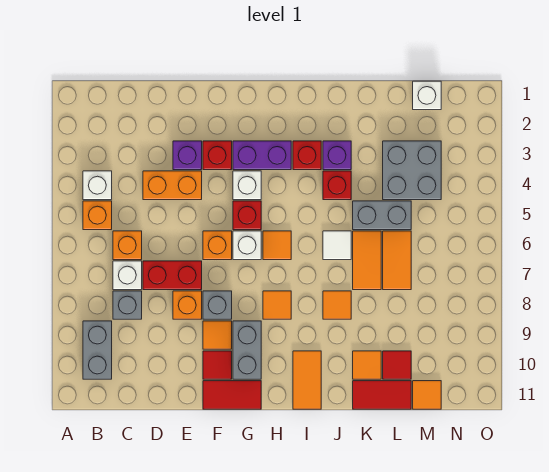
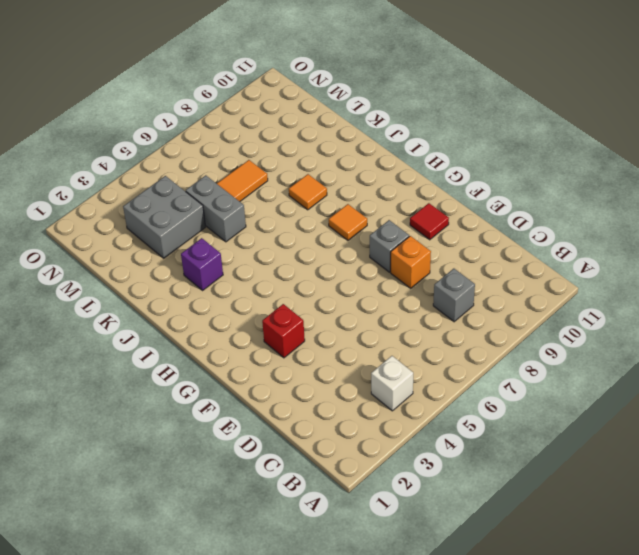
none -> orange 1x1 brick [83,201,112,230]
none -> grey 1x2 brick [83,321,112,379]
none -> orange 1x1 brick [113,231,142,260]
none -> white 1x1 brick [113,261,142,290]

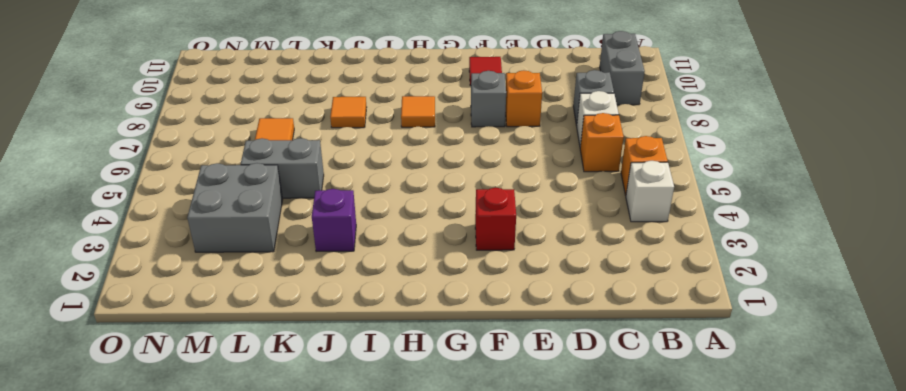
none -> orange 1x2 brick [143,171,202,200]
none -> red 1x2 brick [143,261,202,290]
none -> purple 1x1 brick [173,141,202,170]
none -> orange 1x1 brick [203,231,232,260]

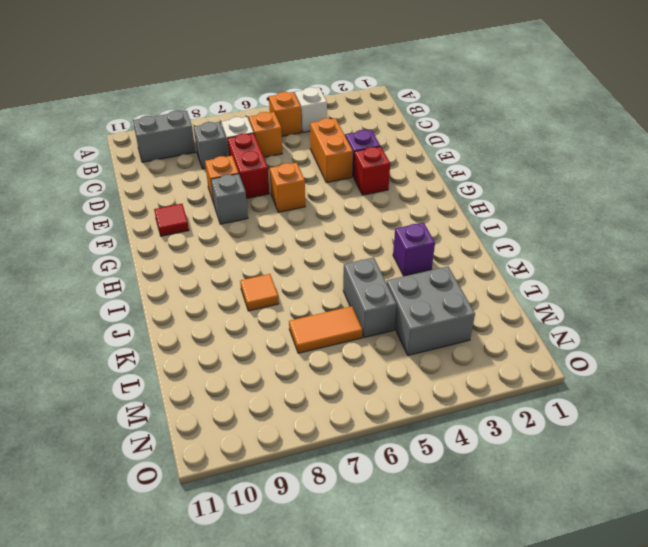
none -> orange 1x1 tile [203,321,232,349]
none -> red 1x2 tile [203,381,261,409]
none -> purple 1x2 brick [233,141,291,170]
none -> white 1x1 brick [233,171,261,200]

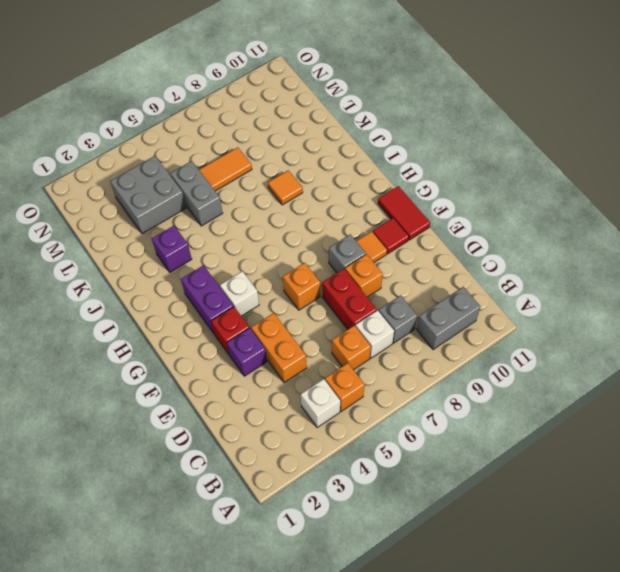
none -> red 1x1 brick [233,201,261,230]
none -> white 1x1 brick [233,231,261,260]
none -> grey 1x2 brick [233,321,261,379]
none -> orange 1x1 tile [263,231,291,260]

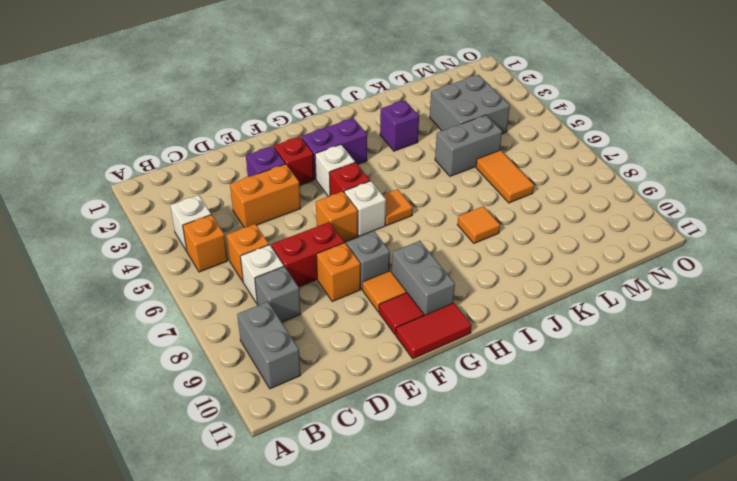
none -> orange 1x1 tile [263,291,291,319]
none -> red 1x1 brick [293,141,321,170]
none -> orange 1x2 tile [293,351,321,409]
none -> red 1x1 brick [323,171,351,200]

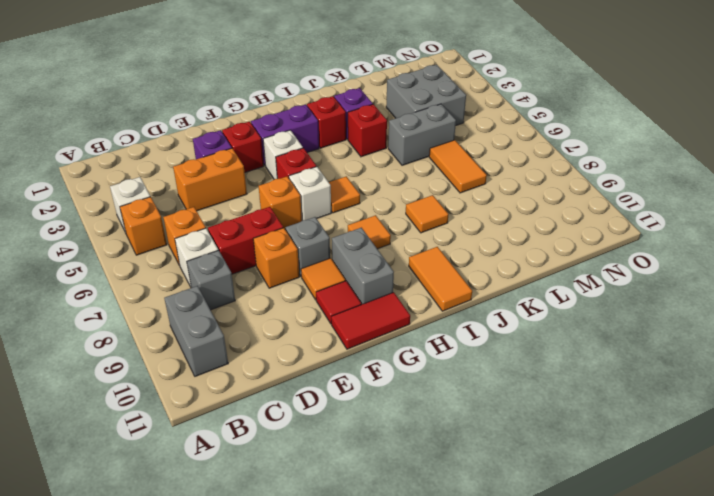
none -> white 1x1 tile [323,231,351,260]
none -> orange 1x2 tile [353,231,381,290]
none -> orange 1x1 tile [353,351,381,379]
none -> red 1x2 tile [353,381,411,409]

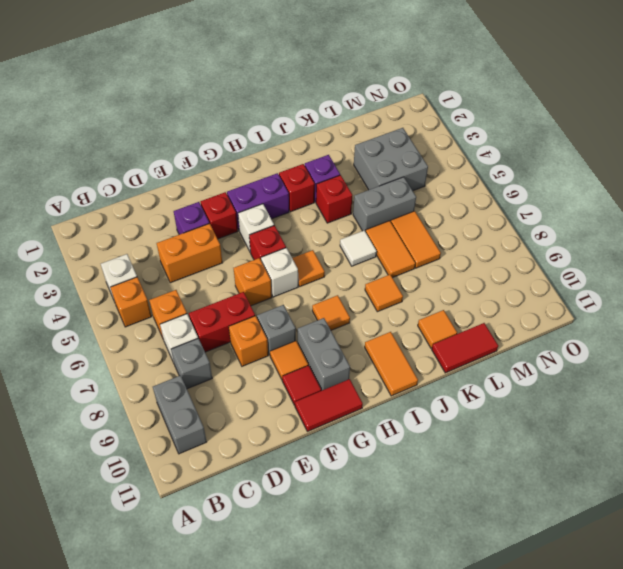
none -> red 1x1 tile [383,351,411,379]
none -> white 1x1 brick [413,81,441,110]
none -> orange 1x1 tile [413,381,441,409]

